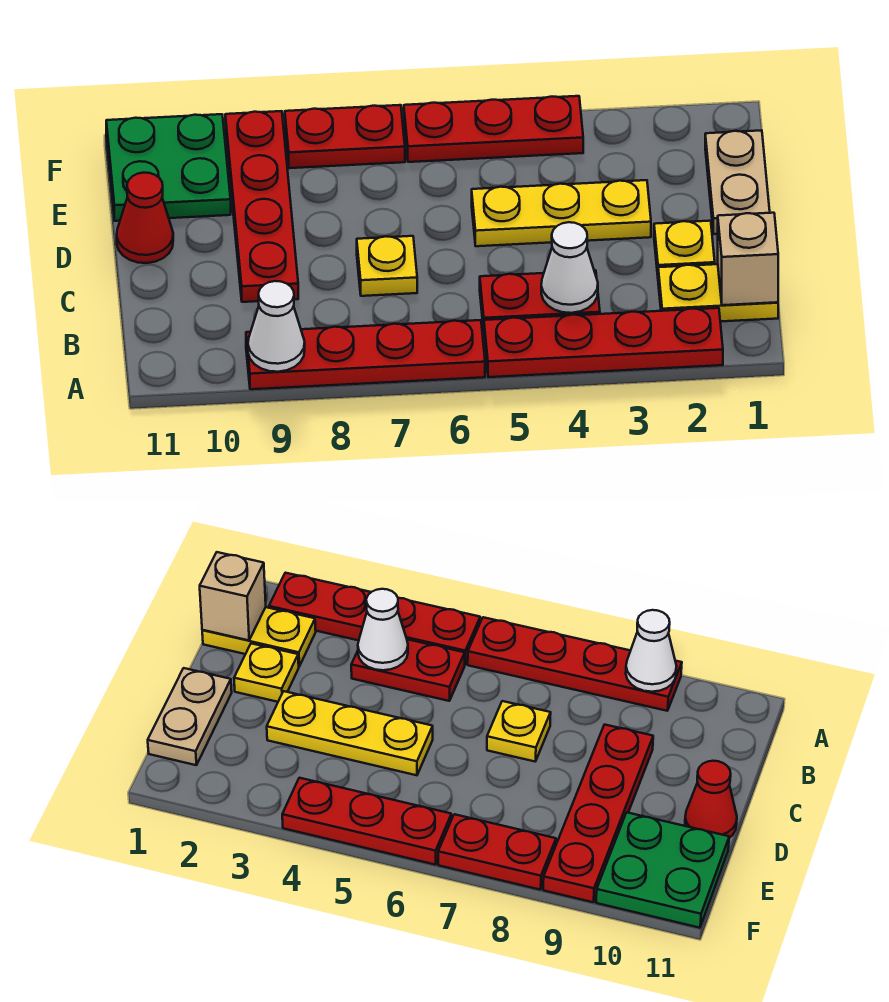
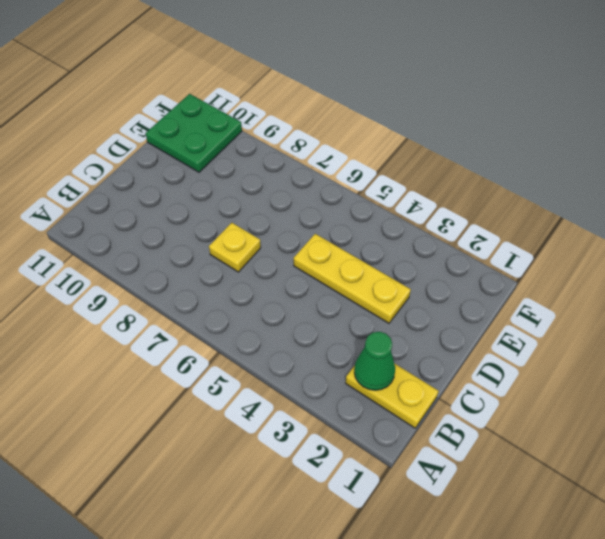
green 1x1 cone [354,332,395,390] -> none
none -> red 1x4 plate [484,308,723,377]
none -> red 1x4 plate [246,320,485,389]
none -> red 1x2 plate [480,270,600,330]

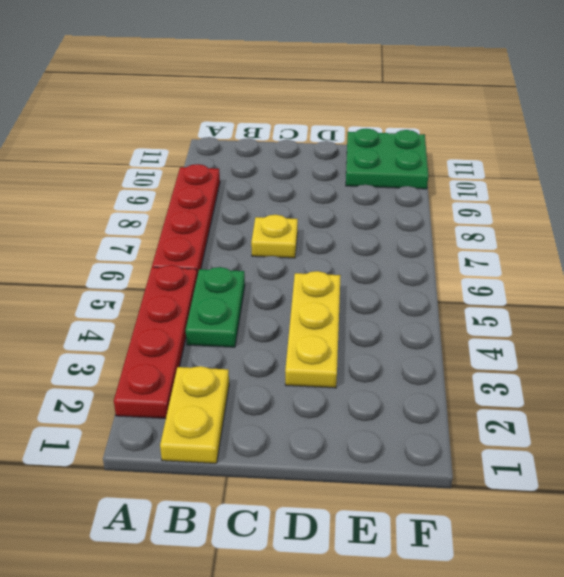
green 1x2 plate [186,267,245,347] -> red 1x2 plate [480,270,600,330]
none -> yellow 1x1 plate [654,221,715,275]
none -> red 1x4 plate [225,111,298,302]
none -> tan 1x2 plate [705,130,770,234]

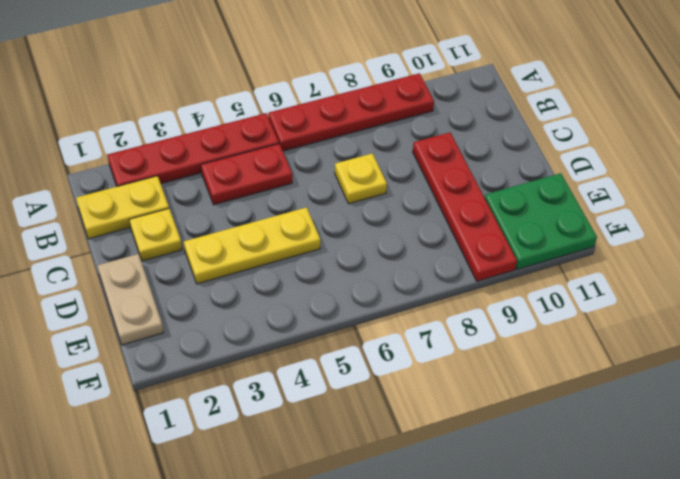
none -> red 1x1 cone [117,173,173,263]
none -> red 1x3 plate [404,96,583,162]
none -> red 1x2 plate [285,105,405,168]

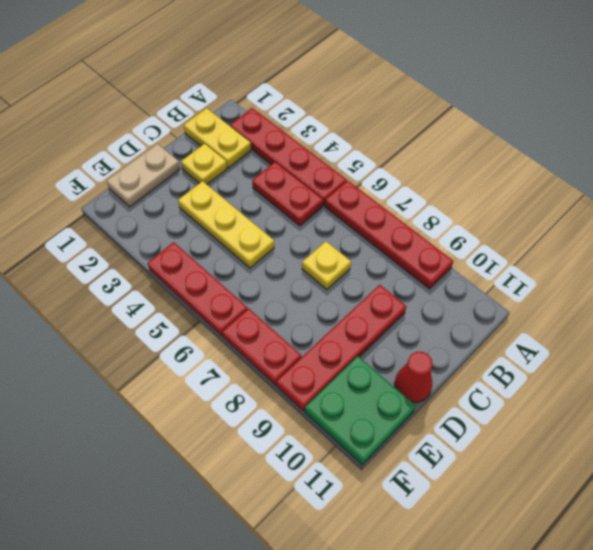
none -> white 1x1 cone [248,281,305,372]
none -> tan 1x1 brick [718,213,778,305]
none -> white 1x1 cone [541,222,598,313]

